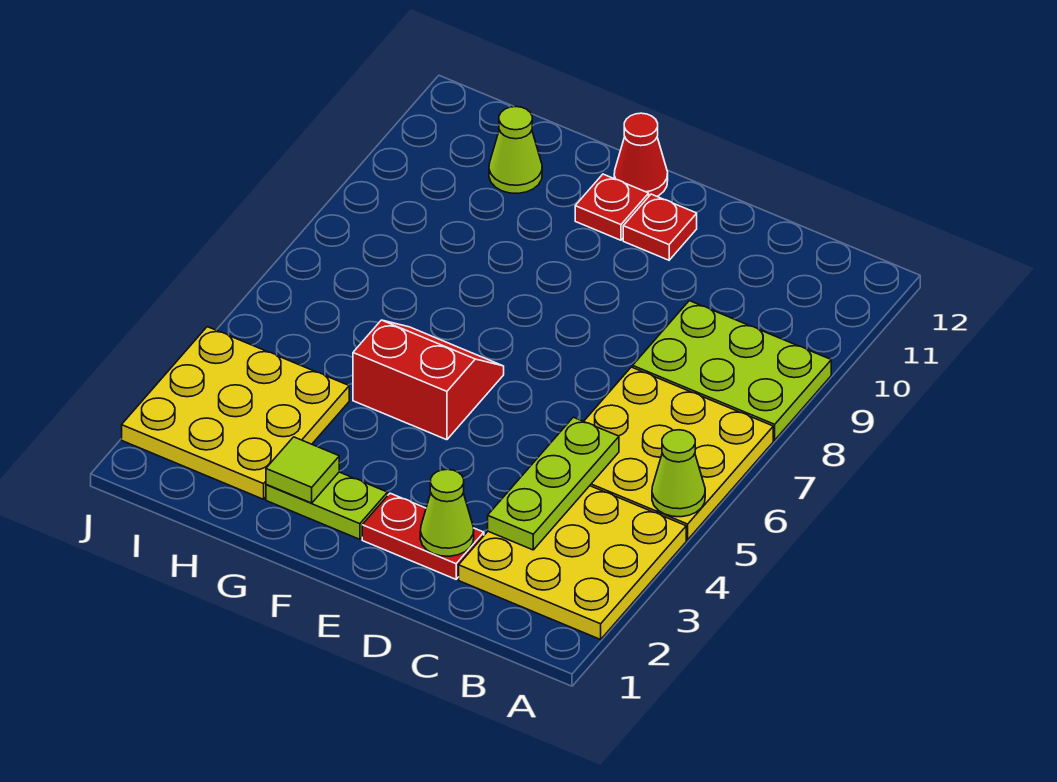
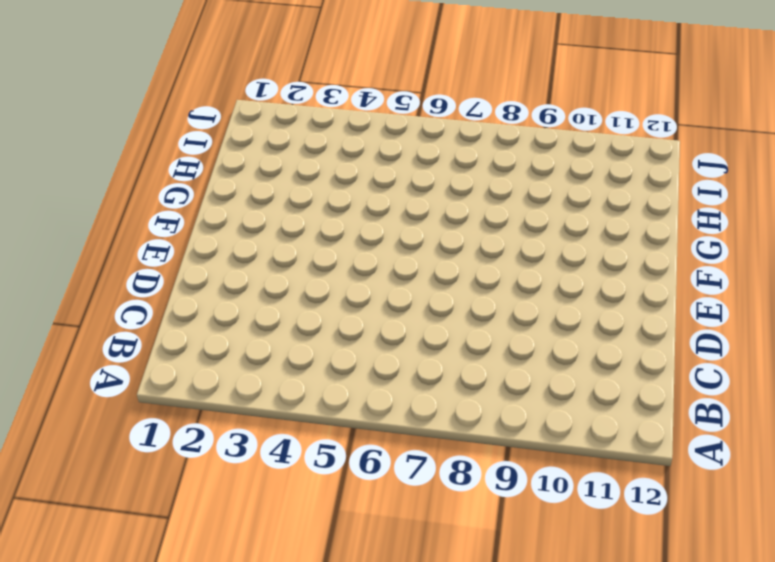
none -> yellow 3x3 plate [459,486,686,639]
none -> yellow 3x3 plate [584,367,773,540]
none -> lime 2x3 plate [633,301,831,440]

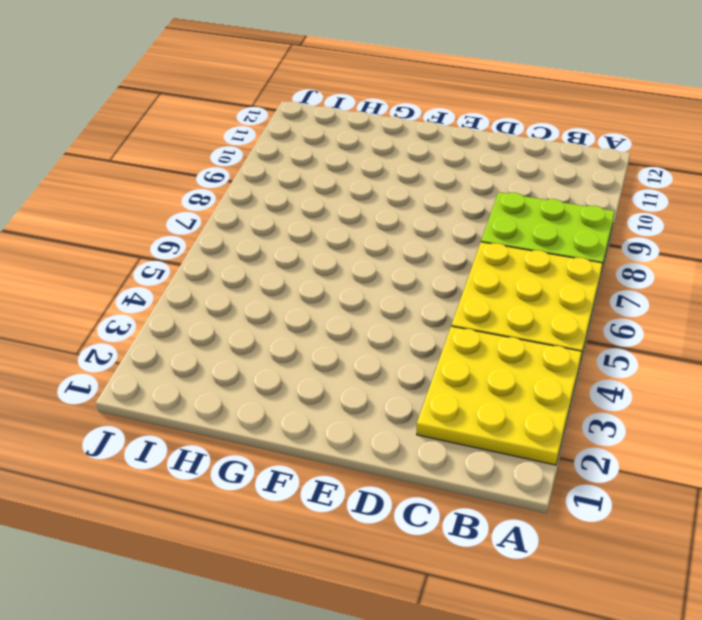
none -> red 1x2 plate [362,493,484,579]
none -> red 1x1 plate [623,194,697,260]
none -> lime 1x2 plate [266,472,388,539]

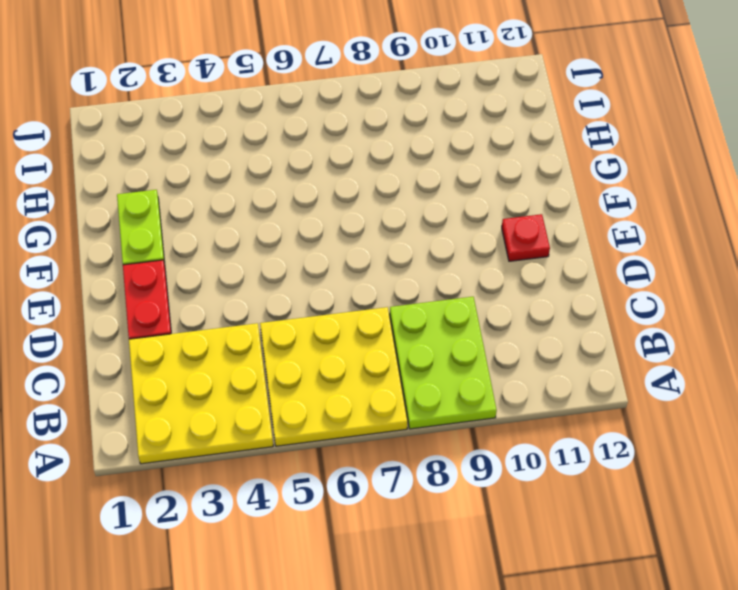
none -> red 2x2 slope [353,320,504,440]
none -> red 1x1 plate [575,174,649,240]
none -> red 1x1 cone [614,113,668,196]

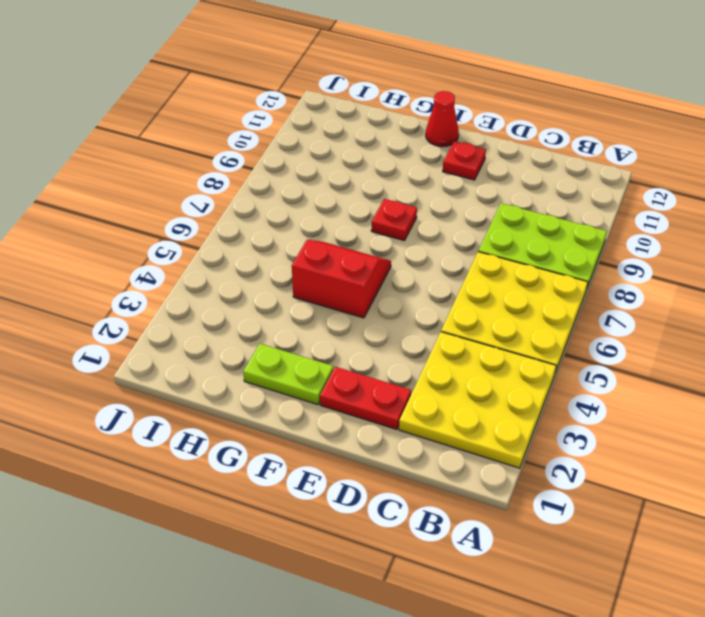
red 1x1 plate [371,199,417,241] -> red 1x1 plate moved to [575,174,649,240]
none -> yellow 3x3 plate [122,327,349,499]
none -> lime 1x1 cone [489,107,542,193]
none -> lime 1x1 cone [652,430,705,517]

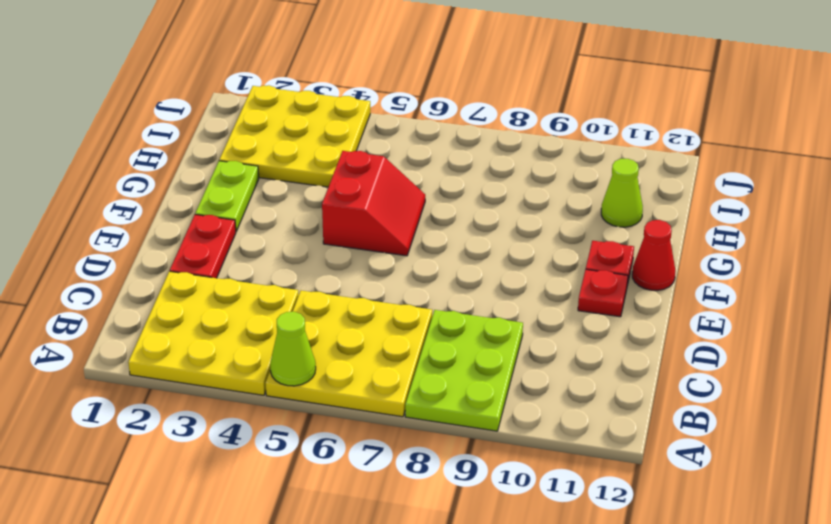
none -> lime 1x3 plate [488,417,619,550]
none -> lime 1x1 cone [420,469,474,556]
none -> lime 1x1 tile [266,437,339,503]

